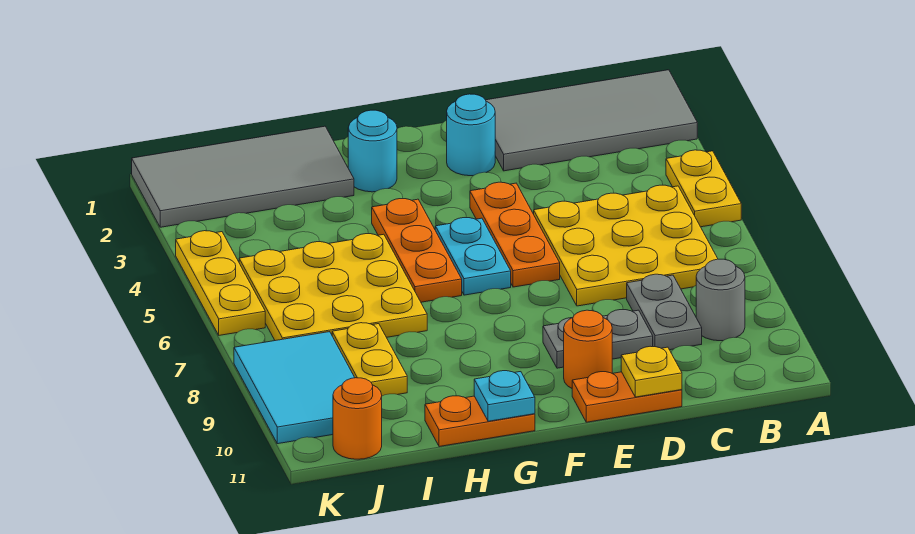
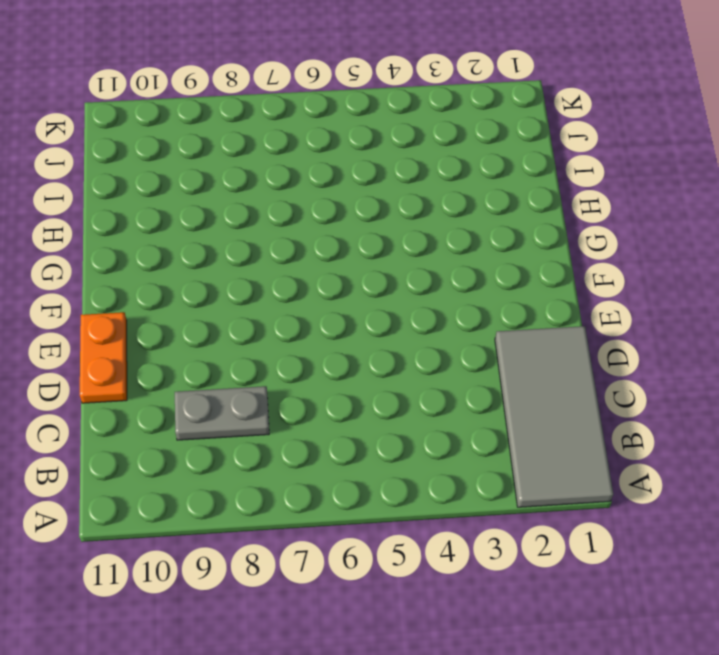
none -> yellow 1x2 plate [666,150,741,227]
none -> yellow 3x3 plate [534,185,718,306]
none -> grey 1x1 round brick [696,259,745,341]

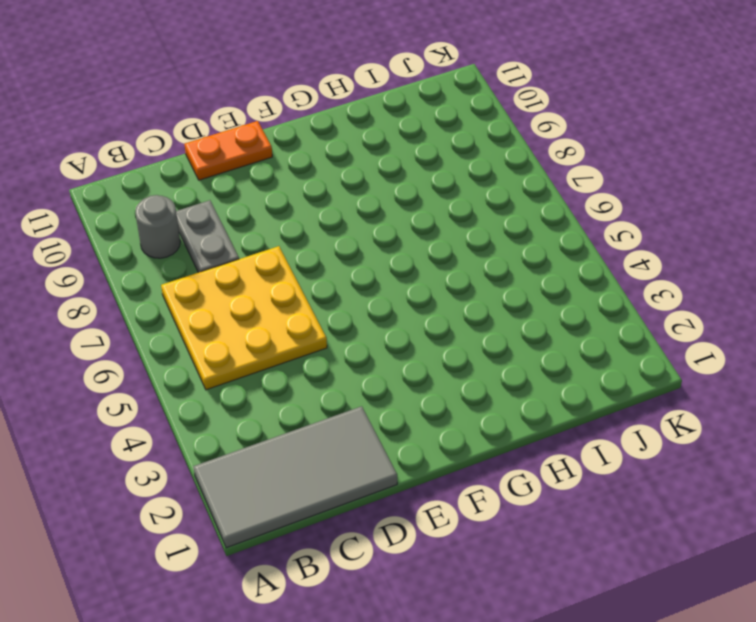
none -> yellow 1x2 plate [666,150,741,227]
none -> grey 1x2 plate [543,310,653,368]
none -> cyan 1x1 round brick [447,94,495,176]

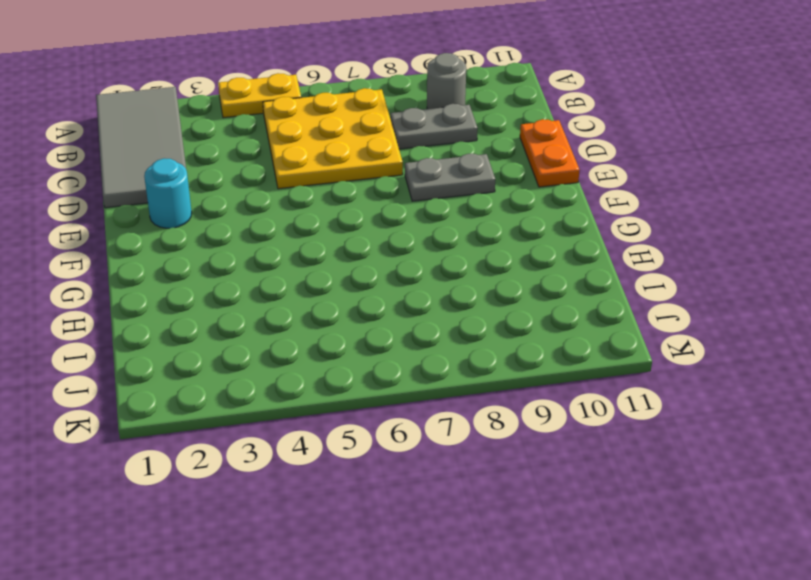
grey 1x2 plate [405,154,495,201] -> grey 1x2 plate turned to [543,310,653,368]
none -> orange 1x3 plate [470,182,560,287]
none -> orange 1x1 round brick [564,310,612,388]
none -> cyan 1x2 plate [435,218,511,295]

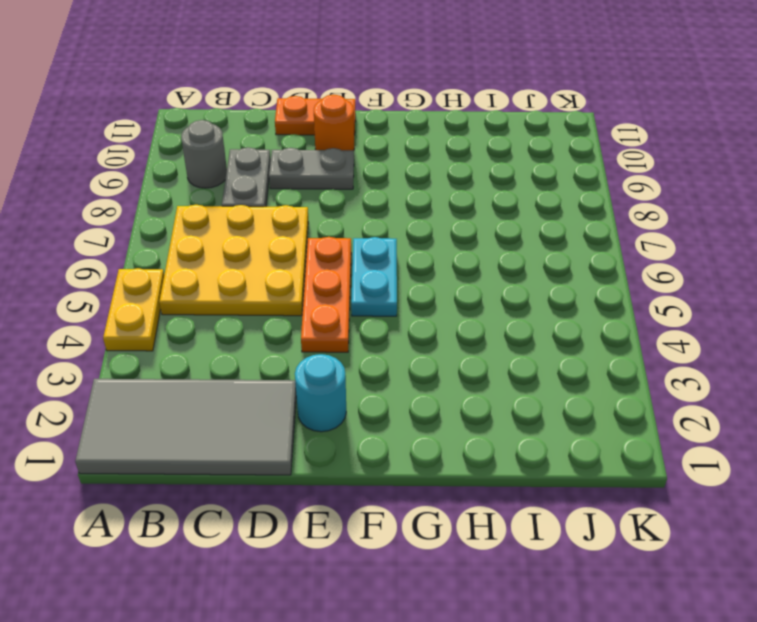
none -> cyan 1x1 round brick [348,110,397,192]
none -> orange 1x3 plate [372,198,462,302]
none -> orange 1x2 plate [425,396,535,447]

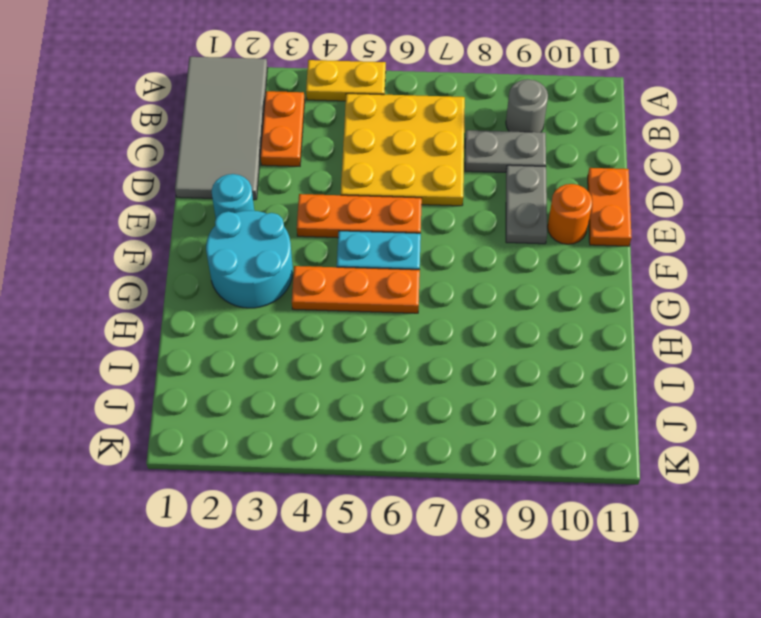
orange 1x2 plate [261,91,305,166] -> orange 1x2 plate moved to [425,396,535,447]
cyan 2x2 round brick [206,211,293,308] -> cyan 1x1 round brick [348,110,397,192]
none -> grey 2x4 tile [132,126,354,227]
none -> yellow 3x3 plate [239,234,427,341]
none -> yellow 1x2 plate [332,323,407,396]

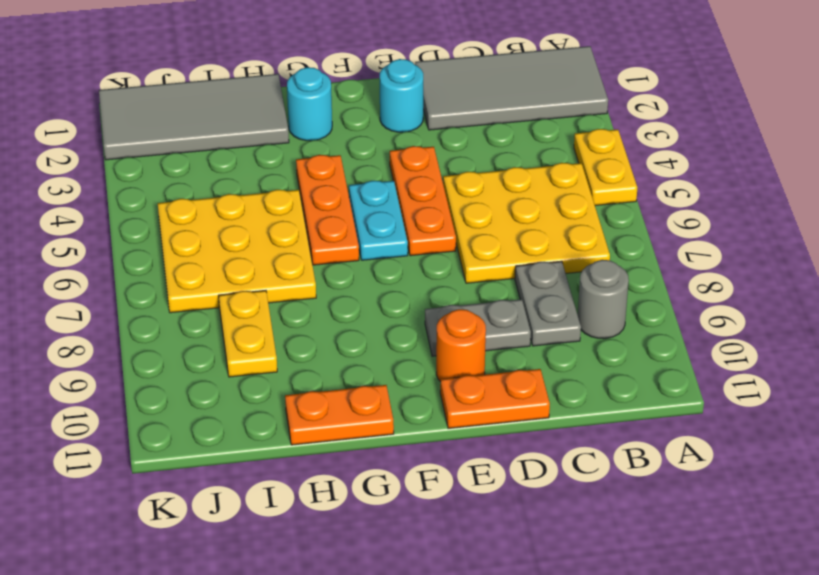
none -> cyan 2x3 tile [234,332,355,444]
none -> orange 1x1 round brick [333,378,382,459]
none -> yellow 1x3 plate [176,231,265,335]

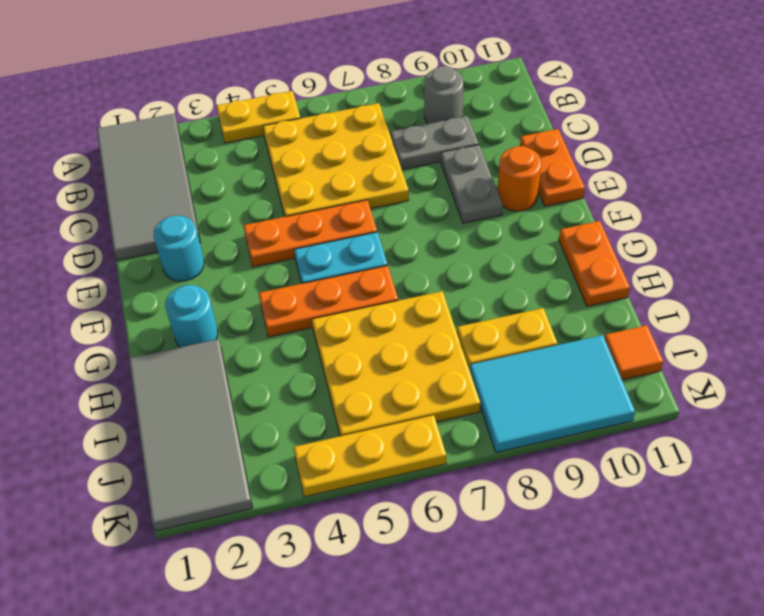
orange 1x1 tile [604,325,663,380] -> orange 1x1 round brick [333,378,382,459]
none -> yellow 1x1 plate [621,346,682,397]
none -> cyan 1x1 plate [474,371,535,421]

